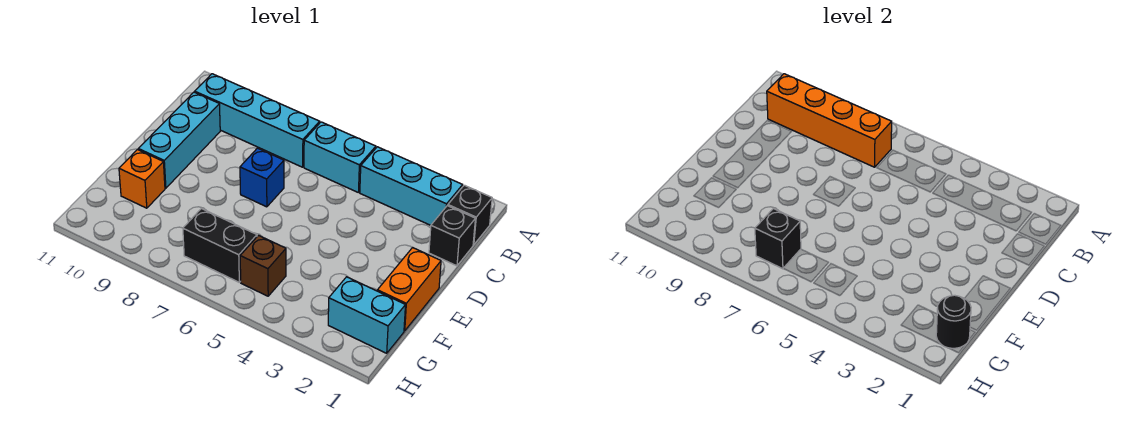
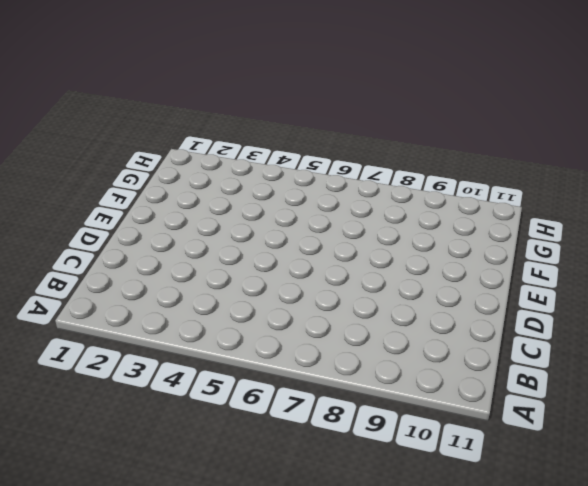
none -> black 1x1 brick [448,185,492,245]
none -> cyan 1x3 brick [360,147,463,225]
none -> cyan 1x2 brick [304,122,376,192]

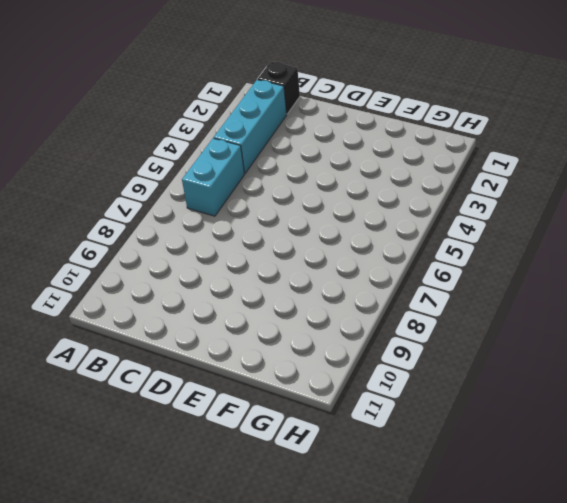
none -> cyan 1x4 brick [195,74,320,167]
none -> black 1x1 brick [429,206,475,266]
none -> cyan 1x3 brick [138,92,220,188]

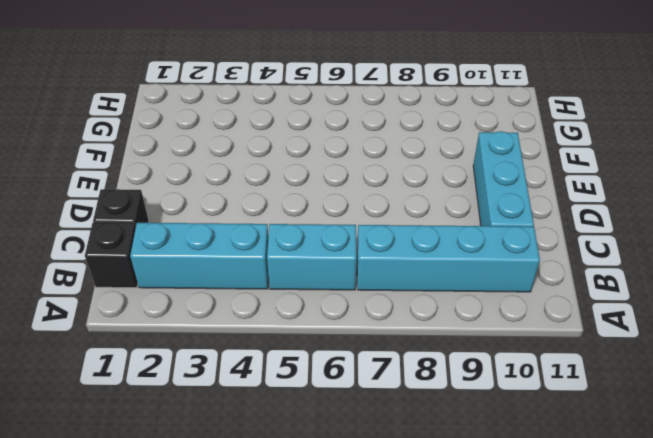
none -> blue 1x1 brick [240,148,284,207]
none -> orange 1x2 brick [377,248,441,331]
none -> orange 1x1 brick [119,149,165,208]

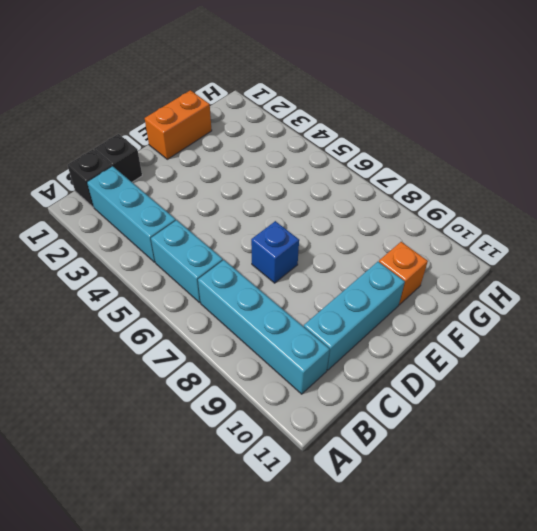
none -> cyan 1x2 brick [328,277,405,353]
none -> brown 1x1 brick [240,235,286,296]
none -> black 1x2 brick [183,209,257,282]

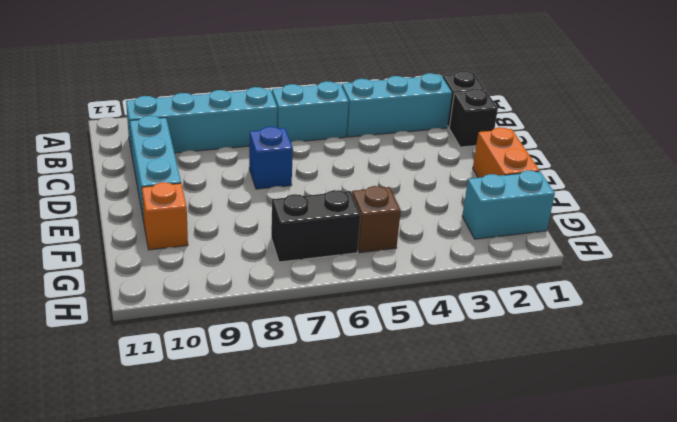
none -> orange 1x4 brick [767,74,892,167]
none -> black 1x1 round brick [936,295,971,348]
none -> black 1x1 brick [755,209,801,269]

